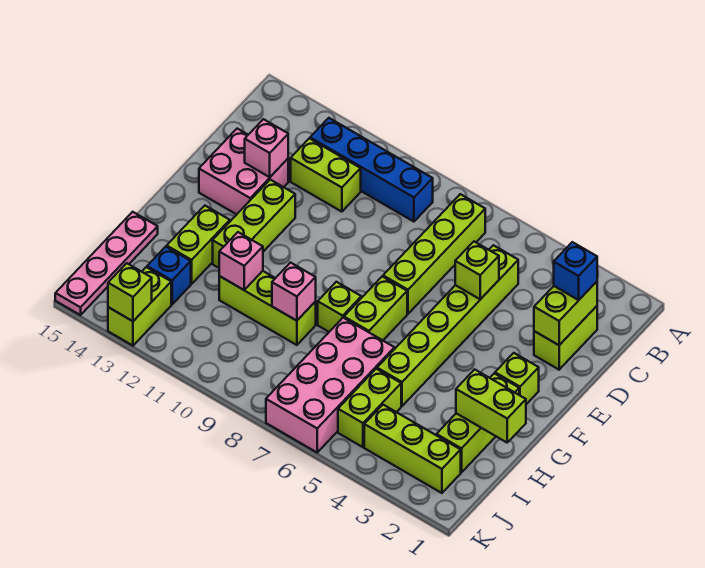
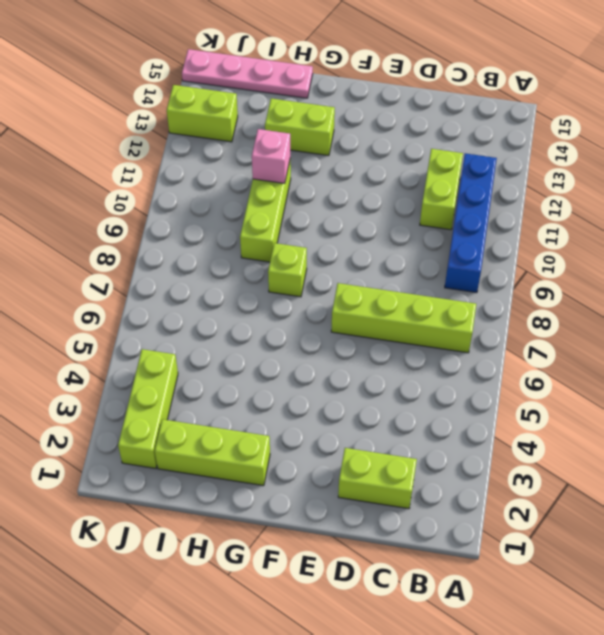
none -> lime 1x6 brick [377,245,518,406]
none -> pink 2x2 brick [199,129,288,214]
none -> lime 1x3 brick [213,180,295,268]

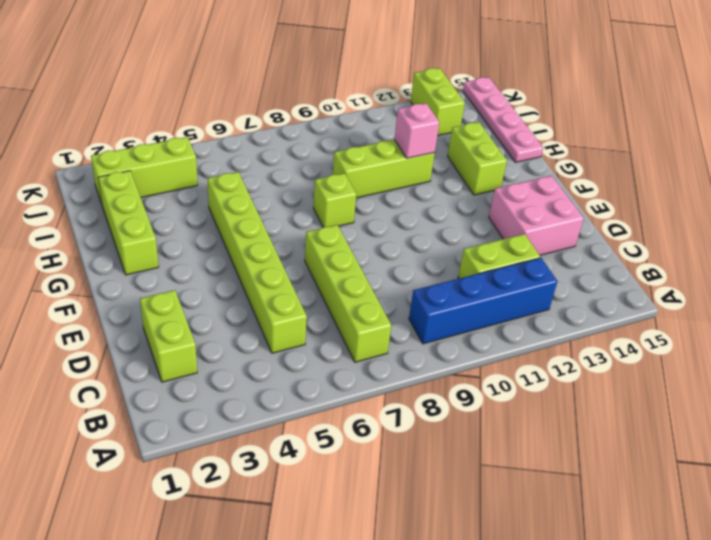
none -> lime 1x3 brick [213,180,295,268]
none -> lime 1x1 brick [495,353,539,404]
none -> lime 1x2 brick [344,277,407,340]

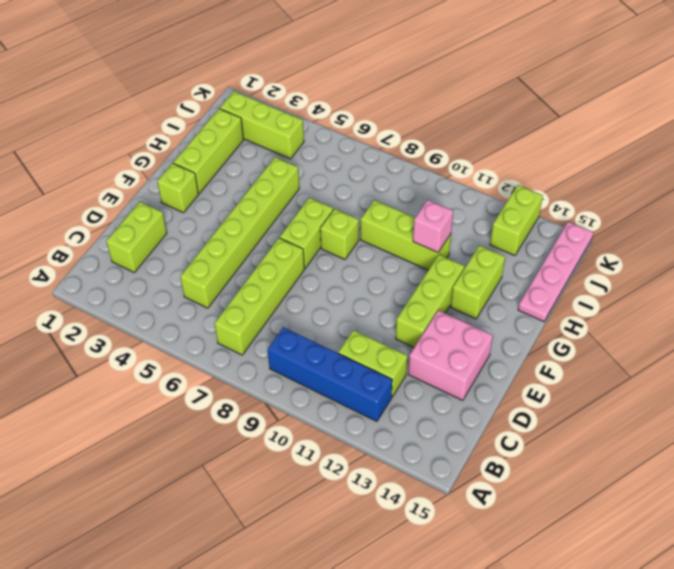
none -> pink 2x4 brick [266,318,394,452]
none -> lime 1x2 brick [338,369,401,447]
none -> blue 1x1 brick [147,247,191,304]

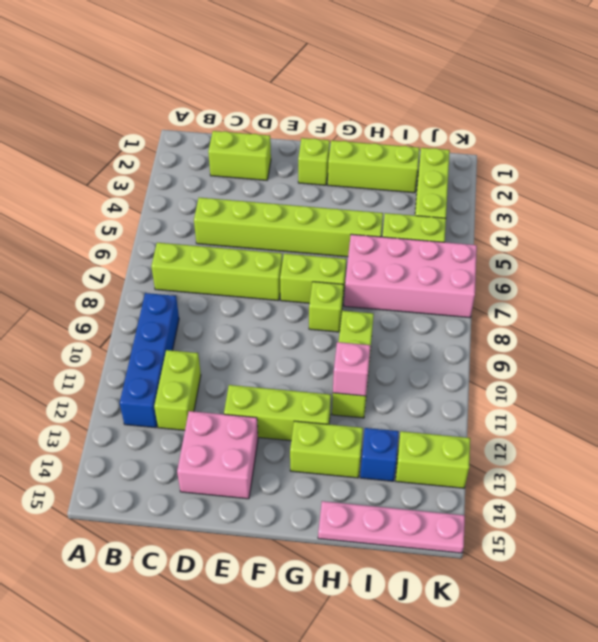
none -> lime 1x2 brick [534,282,597,345]
none -> lime 1x1 brick [455,242,499,299]
none -> pink 1x1 brick [245,119,288,177]

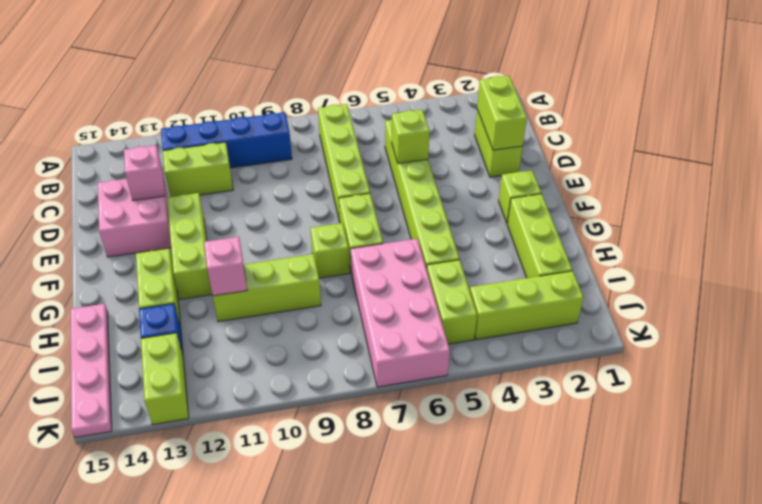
none -> lime 1x2 brick [456,369,526,442]
none -> pink 1x1 brick [272,263,316,321]
none -> lime 1x1 brick [108,263,152,321]

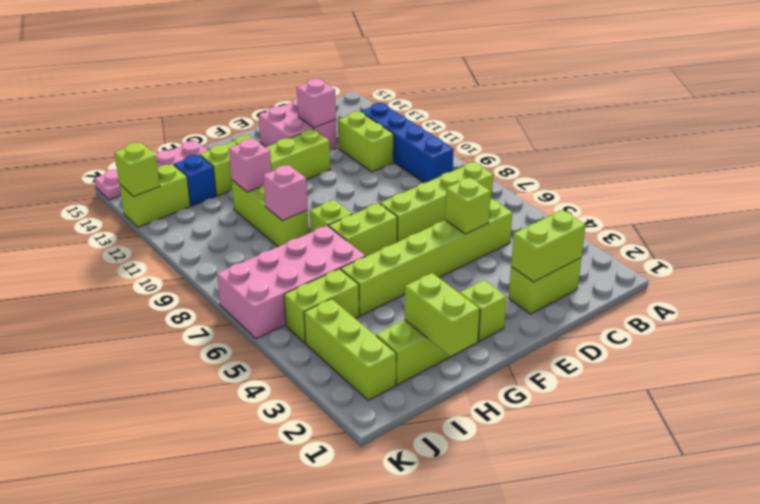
none -> blue 1x1 brick [554,242,597,300]

